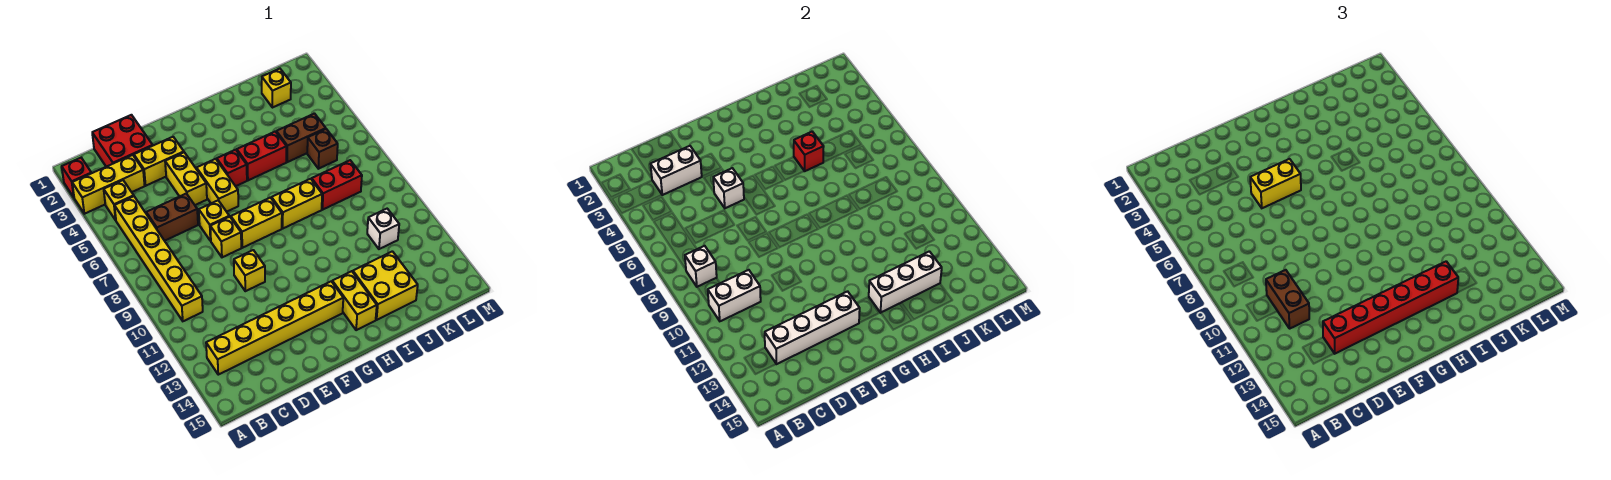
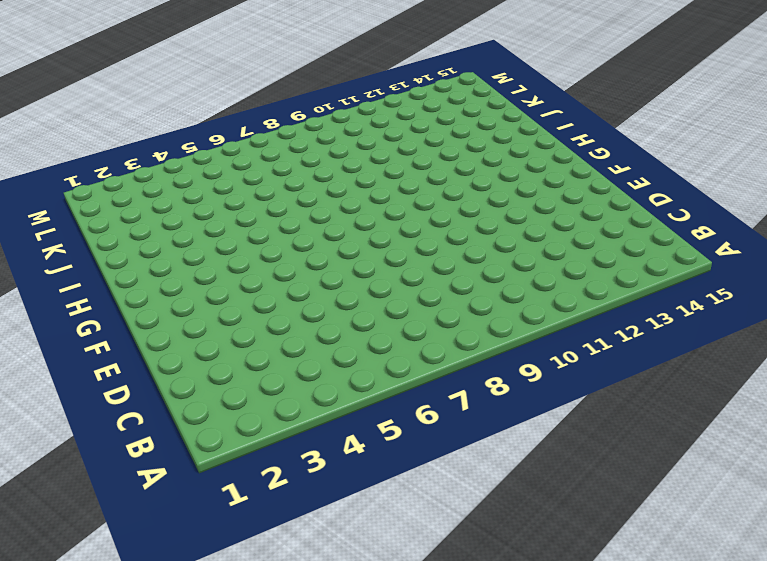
none -> red 1x1 brick [62,158,91,197]
none -> yellow 1x3 brick [72,155,145,214]
none -> yellow 1x1 brick [104,180,134,220]
none -> yellow 1x6 brick [115,196,203,321]

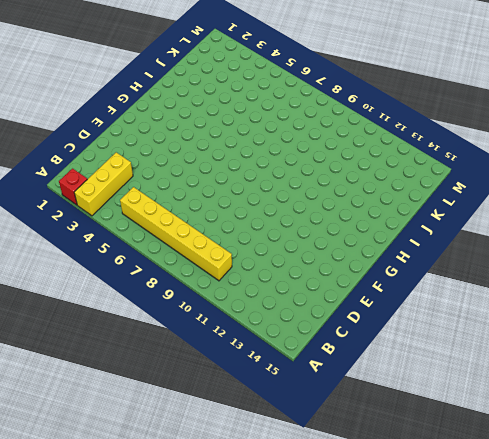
none -> yellow 1x1 brick [104,180,134,220]
none -> yellow 1x6 brick [206,281,343,375]
none -> red 2x2 brick [92,115,153,167]
none -> brown 1x2 brick [146,194,198,241]

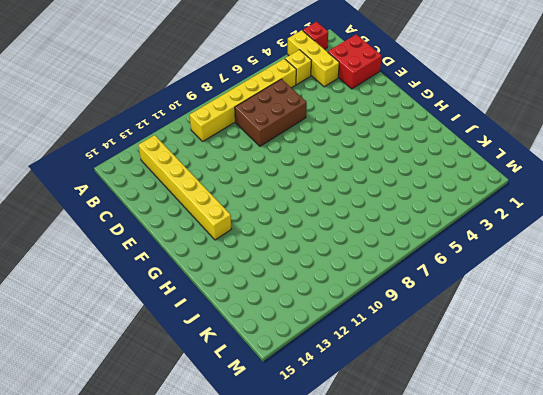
brown 2x3 brick [235,79,307,146] -> brown 1x2 brick [146,194,198,241]
none -> yellow 1x2 brick [134,137,184,186]
none -> yellow 1x2 brick [165,152,207,205]
none -> yellow 1x1 brick [199,200,229,241]
none -> yellow 1x1 brick [210,217,241,257]

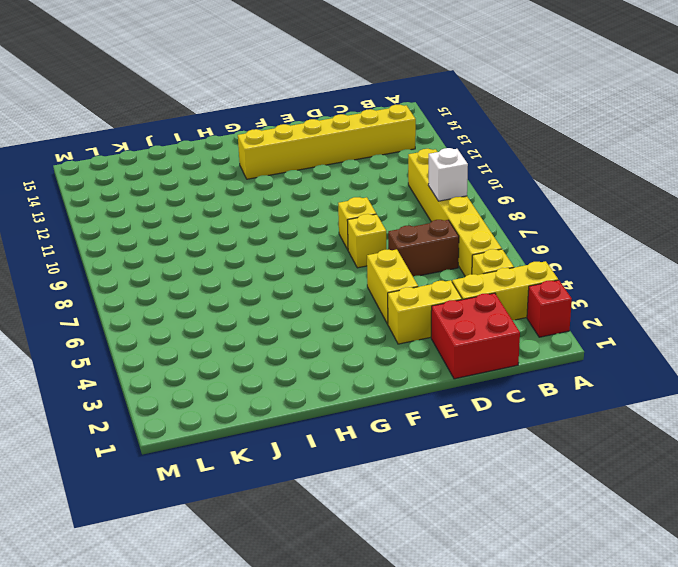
none -> yellow 1x1 brick [234,250,265,291]
none -> yellow 1x2 brick [197,159,238,212]
none -> yellow 1x2 brick [231,198,282,248]
none -> red 1x1 brick [217,150,247,186]

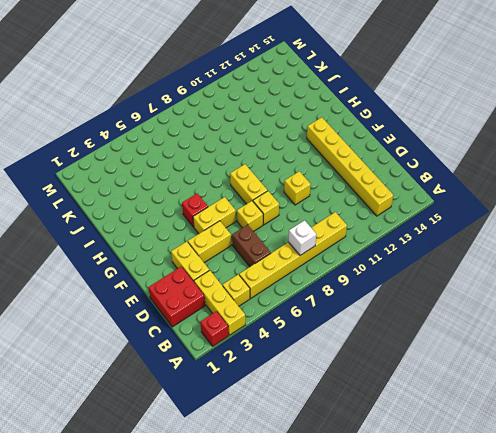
none -> red 1x2 brick [237,132,287,180]
none -> yellow 1x2 brick [272,179,322,228]
none -> yellow 1x2 brick [332,271,377,330]
none -> yellow 2x2 brick [353,251,418,320]

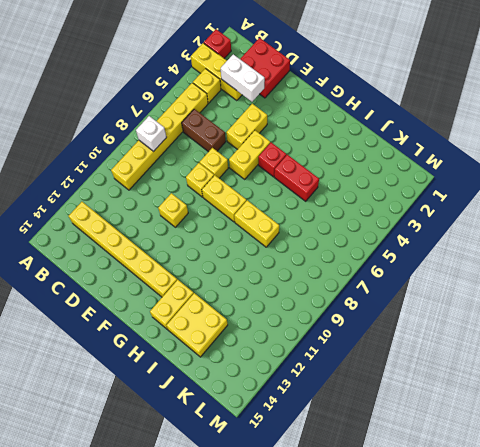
none -> yellow 1x2 brick [134,137,184,186]
none -> brown 1x2 brick [276,114,326,162]
none -> red 1x2 brick [312,160,362,210]
none -> yellow 1x1 brick [262,69,291,108]

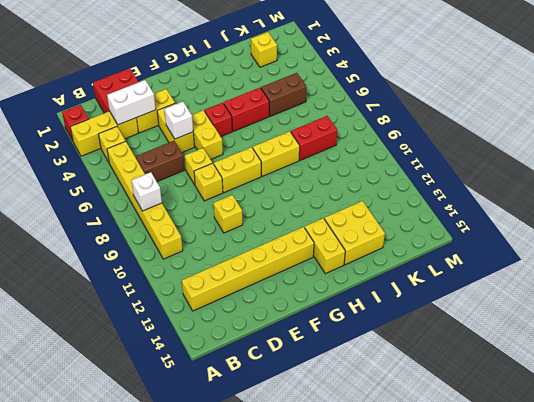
none -> brown 1x1 brick [307,129,338,169]
none -> white 1x1 brick [367,209,399,249]
none -> white 1x2 brick [708,270,761,321]
none -> white 1x4 brick [765,291,860,364]

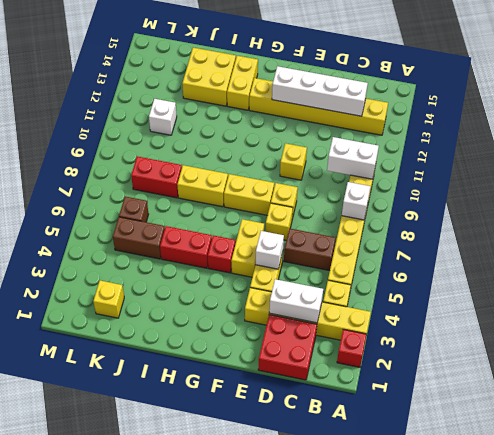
none -> white 1x3 brick [869,251,942,313]
none -> red 1x1 brick [794,132,824,171]
none -> brown 1x2 brick [1266,270,1309,328]
none -> red 1x6 brick [1323,261,1458,354]

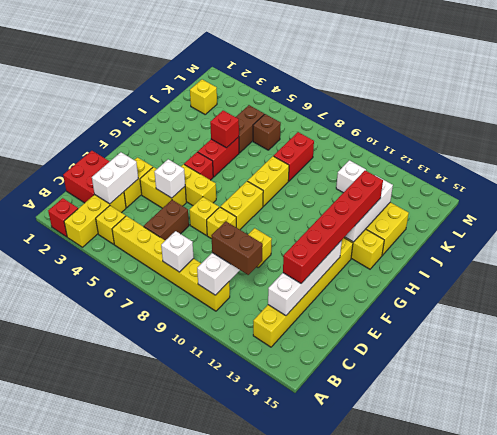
none -> yellow 1x2 brick [1250,159,1301,208]

